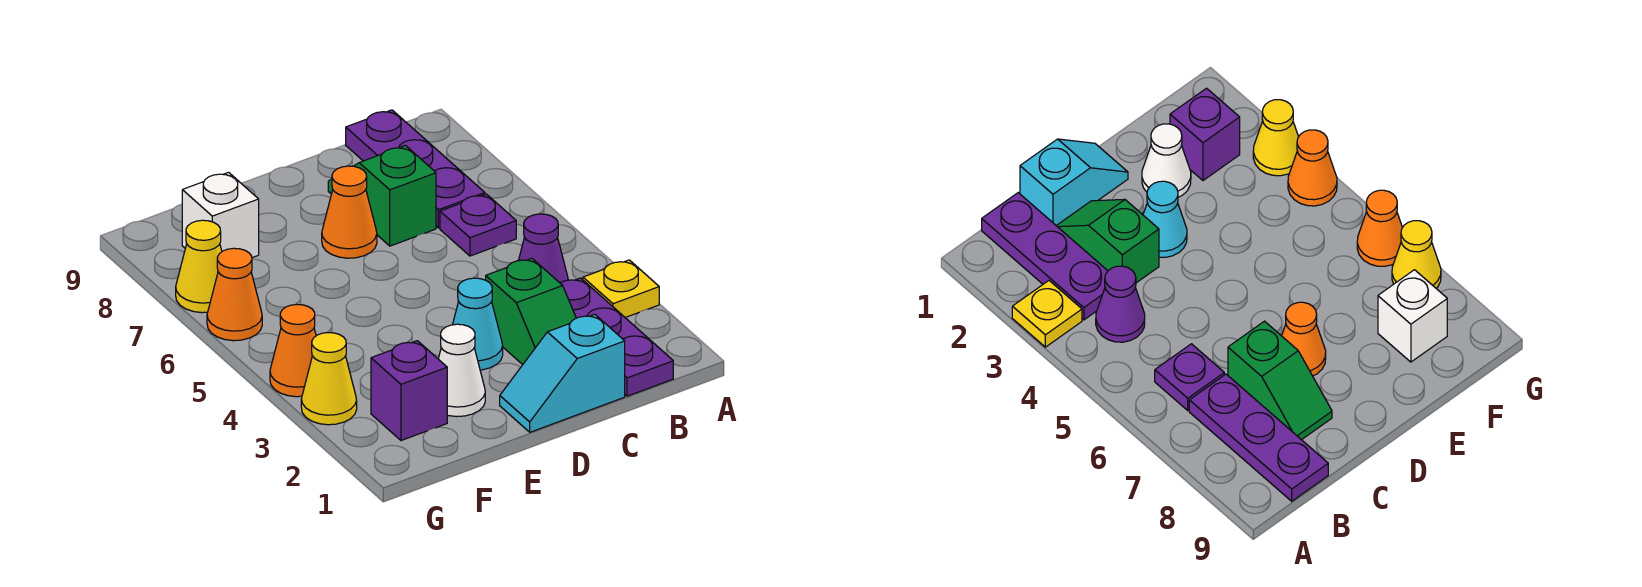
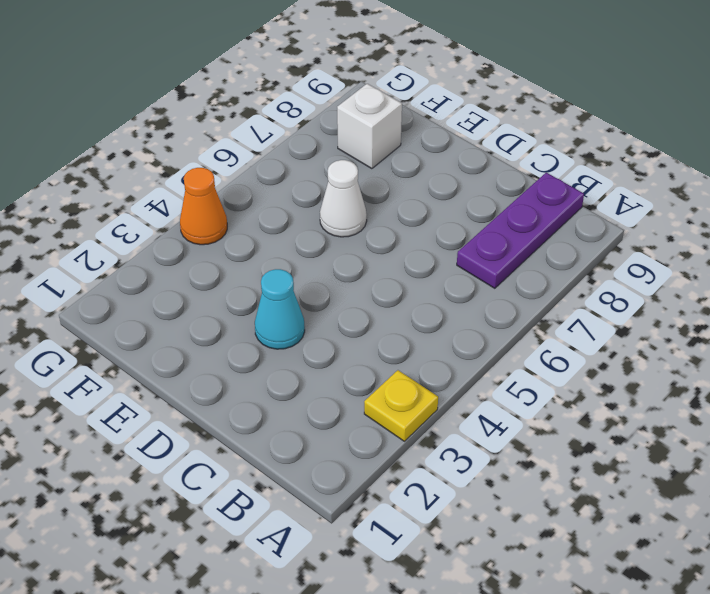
white 1x1 cone [320,160,367,237] -> white 1x1 cone moved to [438,324,485,417]
none -> purple 1x3 plate [560,278,673,396]
none -> purple 1x1 cone [518,214,568,283]
none -> purple 1x1 plate [440,194,516,256]

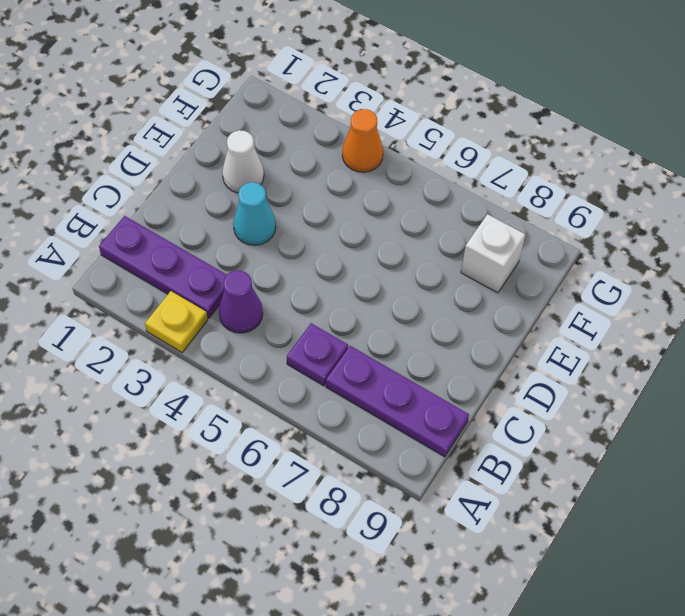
none -> cyan 1x2 slope [500,314,625,432]
none -> green 1x2 slope [486,258,576,365]
none -> green 1x2 slope [328,145,436,246]

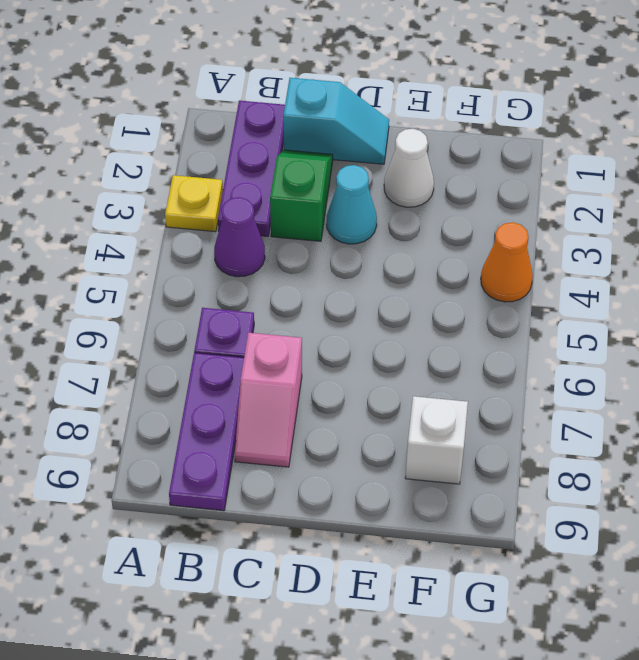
pink 1x2 slope [235,333,302,467] -> green 1x2 slope [328,145,436,246]
none -> orange 1x1 cone [322,166,377,258]
none -> purple 1x1 brick [371,341,447,441]
none -> yellow 1x1 cone [301,333,357,425]

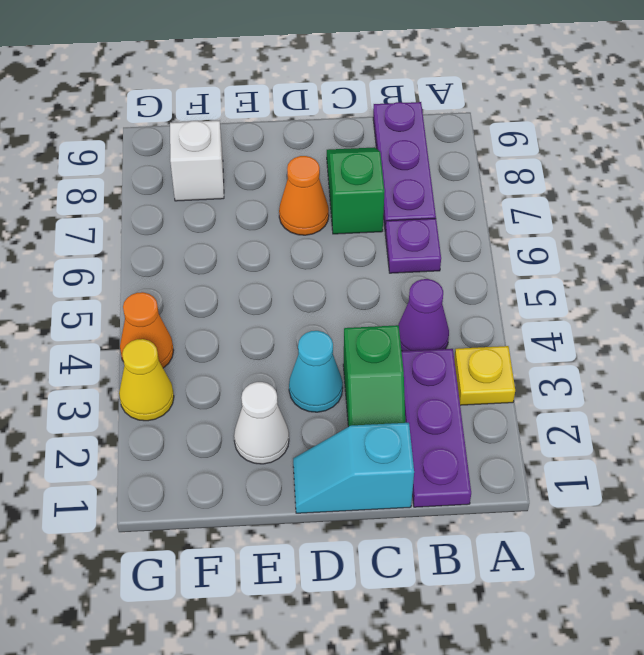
none -> purple 1x1 brick [371,341,447,441]
none -> orange 1x1 cone [207,248,262,341]
none -> yellow 1x1 cone [176,220,222,313]

